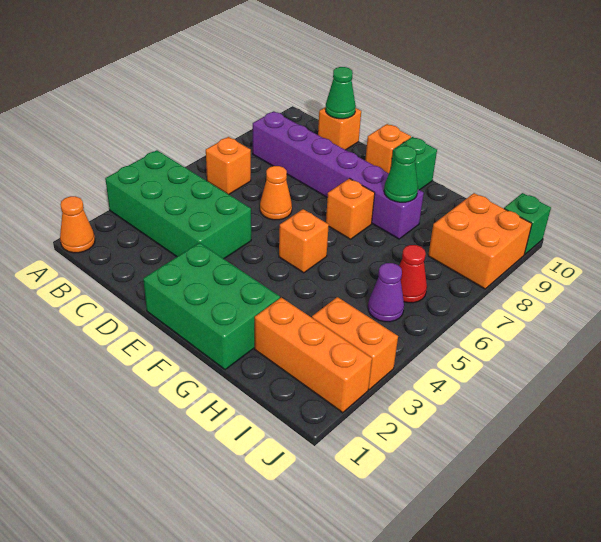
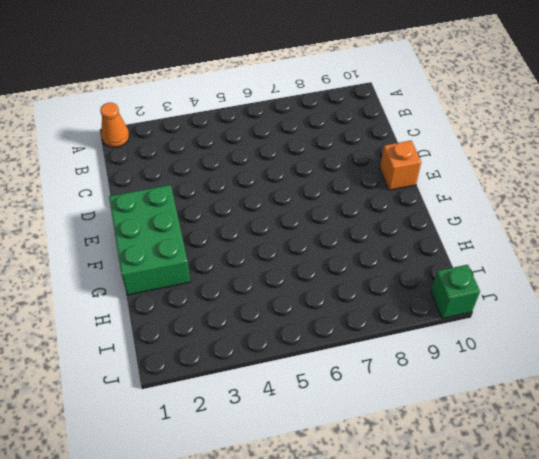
none -> green 2x4 brick [105,150,251,259]
none -> orange 1x1 brick [206,137,251,194]
none -> purple 1x6 brick [253,111,424,239]

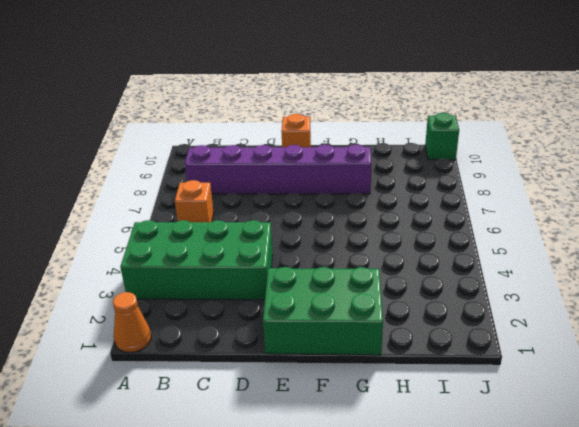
none -> orange 1x1 brick [318,107,361,150]
none -> orange 1x1 cone [260,166,292,220]
none -> orange 1x1 brick [279,209,329,273]

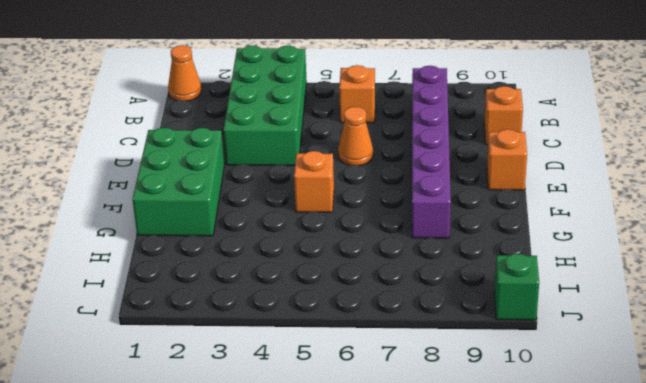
none -> orange 1x1 brick [326,179,375,239]
none -> green 1x1 brick [391,137,437,190]
none -> orange 1x3 brick [255,297,372,413]

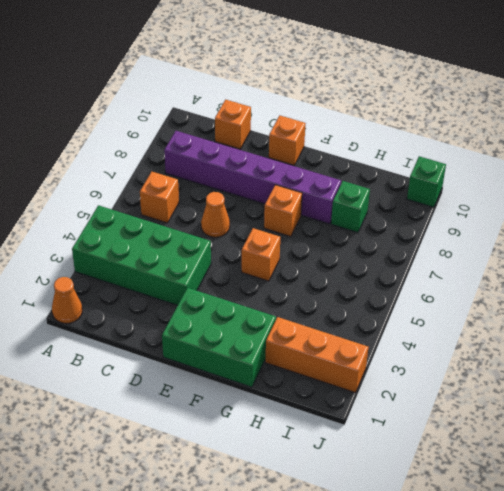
green 1x1 brick [331,181,370,233] -> green 1x1 brick moved to [391,137,437,190]
none -> orange 1x2 brick [312,297,398,389]
none -> purple 1x1 cone [368,263,404,322]
none -> red 1x1 cone [399,245,427,303]

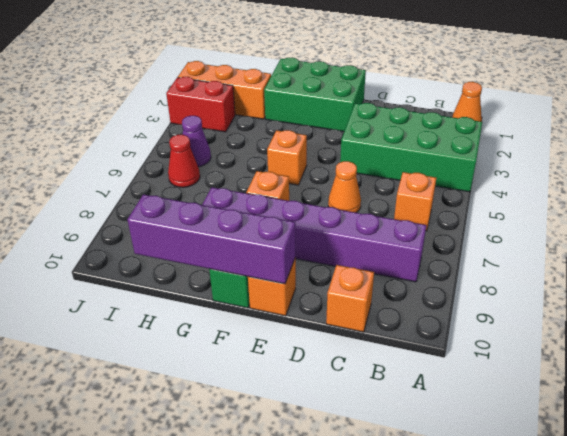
purple 1x4 brick [127,194,296,284] -> none
red 1x2 brick [166,77,235,132] -> orange 1x2 brick [312,297,398,389]
none -> orange 2x2 brick [428,193,532,289]
none -> green 1x1 brick [504,193,551,255]
none -> green 1x1 cone [326,67,356,119]

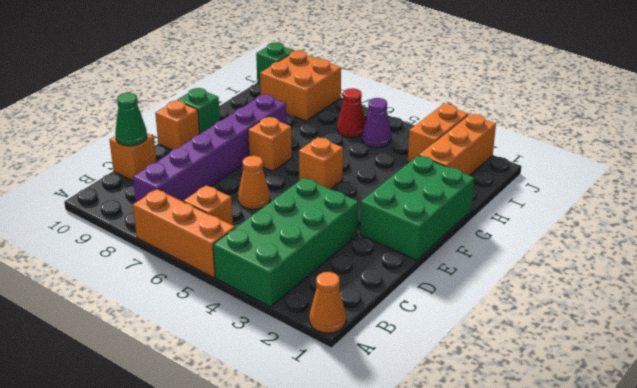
orange 1x3 brick [133,189,235,278] -> none
none -> green 1x1 cone [384,146,418,202]

